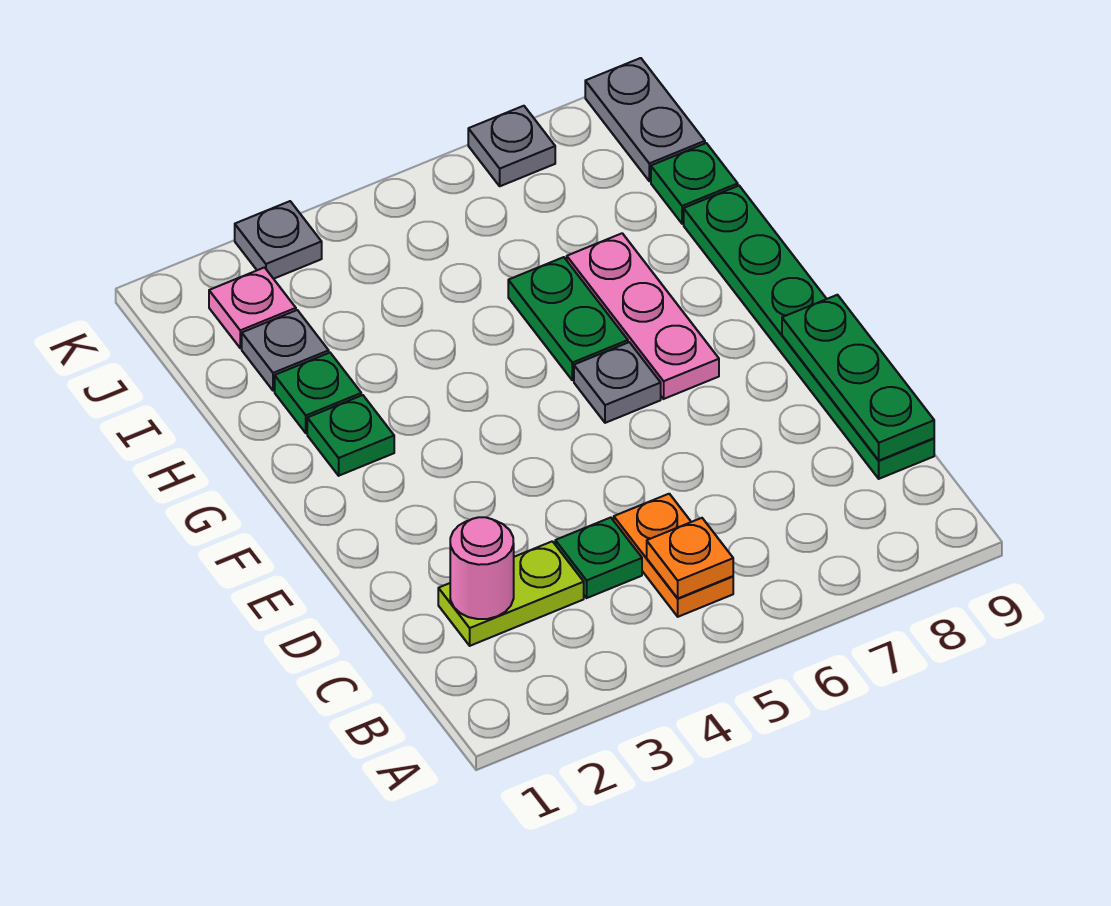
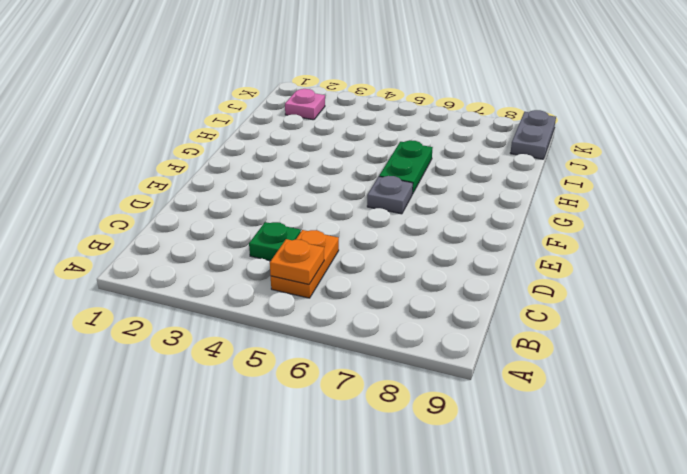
none -> lime 1x2 plate [438,541,584,646]
none -> green 1x6 plate [684,186,934,479]
none -> pink 1x3 plate [567,233,719,399]

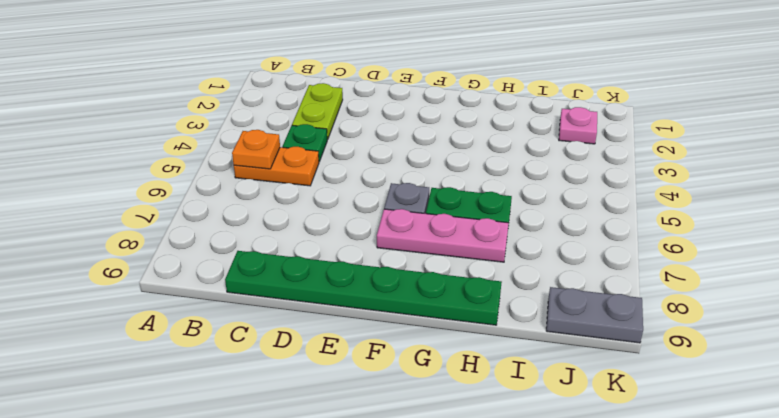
none -> green 1x1 plate [307,395,394,476]
none -> green 1x1 plate [275,353,361,433]
none -> grey 1x1 plate [242,310,329,391]

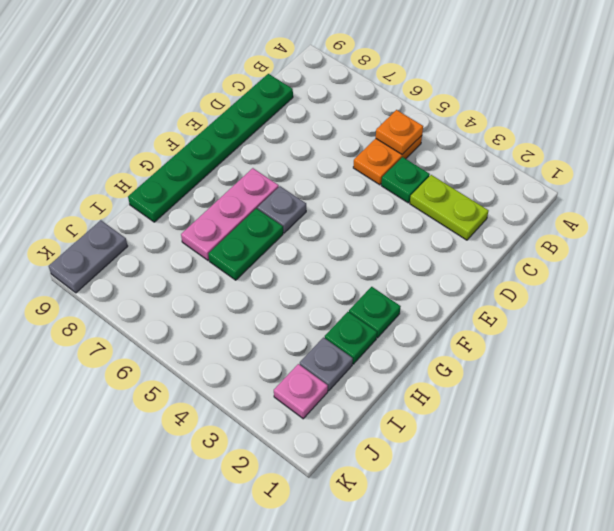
none -> green 1x1 plate [651,143,738,224]
none -> grey 1x1 plate [235,201,322,279]
none -> grey 1x1 plate [468,106,555,186]

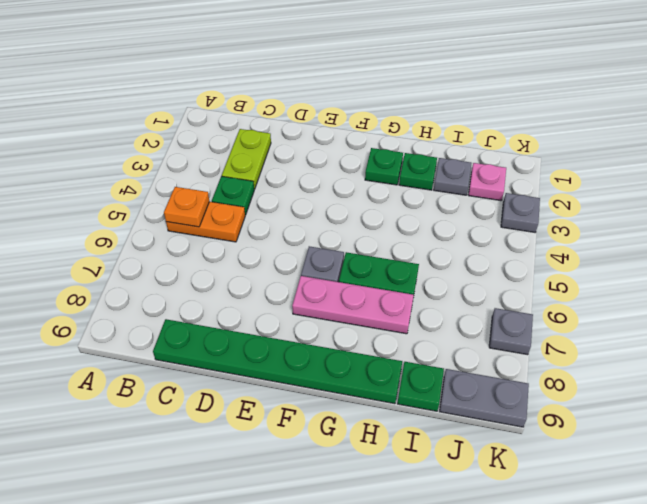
none -> pink 1x1 round brick [450,517,514,619]
none -> green 1x3 plate [782,295,934,460]

